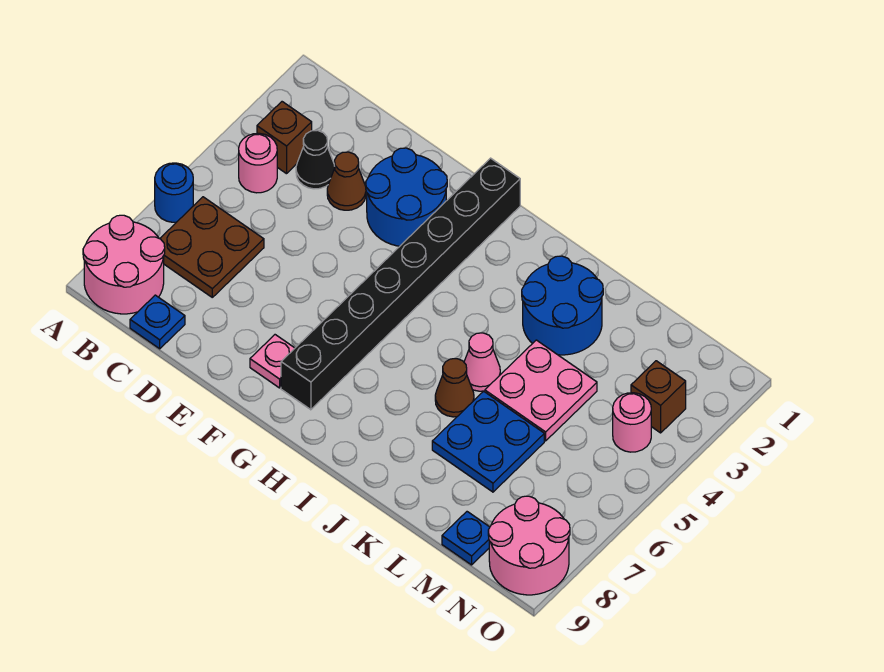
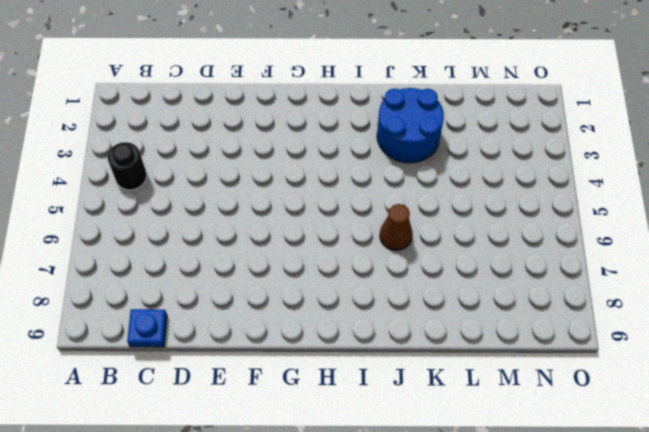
black 1x1 round brick [108,142,147,190] -> pink 1x1 round brick [239,133,277,193]
none -> blue 1x1 round brick [155,163,193,222]
none -> pink 2x2 round brick [83,215,165,314]
none -> brown 1x1 brick [257,102,312,174]

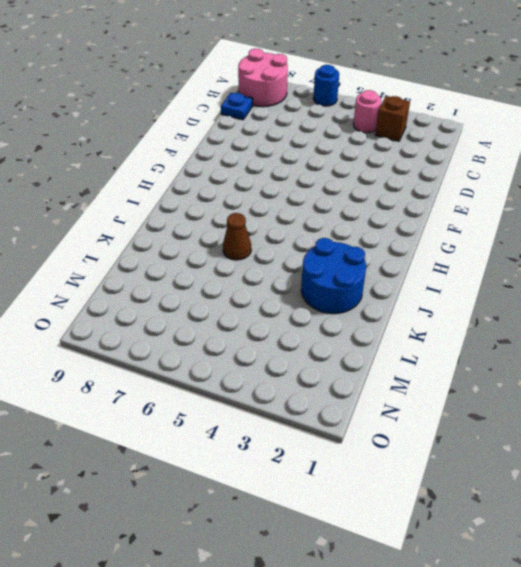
none -> brown 2x2 plate [160,197,264,297]
none -> black 1x1 cone [296,130,335,189]
none -> brown 1x1 cone [327,152,366,210]

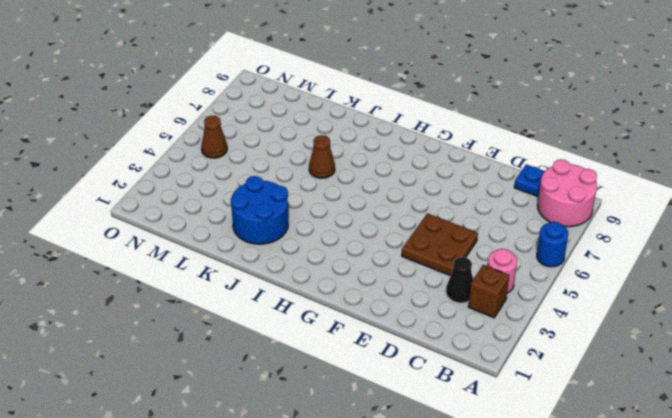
brown 2x2 plate [402,214,478,276] -> brown 2x2 plate moved to [160,197,264,297]
brown 1x1 cone [201,116,227,158] -> brown 1x1 cone moved to [327,152,366,210]
none -> blue 2x2 round brick [366,148,447,246]
none -> pink 1x1 plate [250,335,295,388]
none -> black 1x8 brick [281,158,520,410]

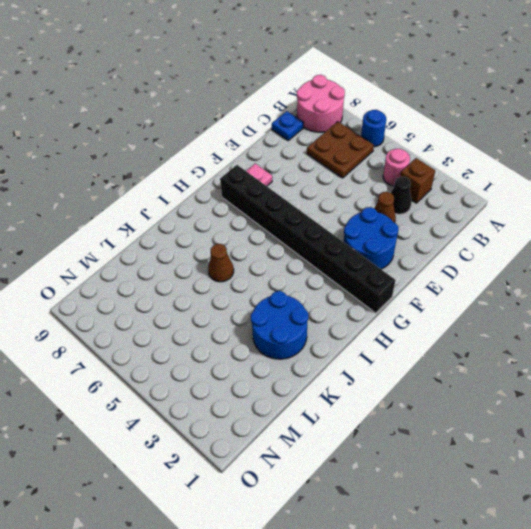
none -> pink 1x1 cone [464,333,500,391]
none -> pink 2x2 plate [485,340,597,441]
none -> blue 2x2 plate [432,391,544,492]

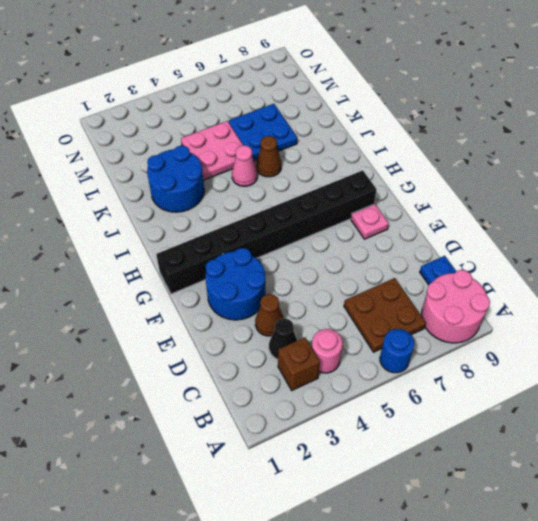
none -> blue 1x1 plate [442,512,490,565]
none -> brown 1x1 brick [631,361,686,433]
none -> pink 1x1 round brick [613,393,651,452]

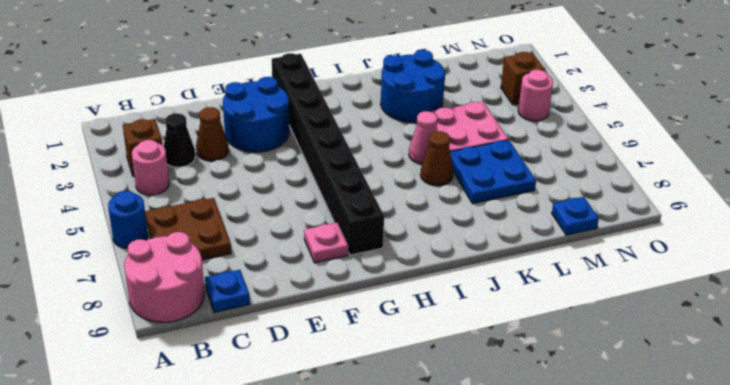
none -> pink 2x2 round brick [488,496,570,595]

